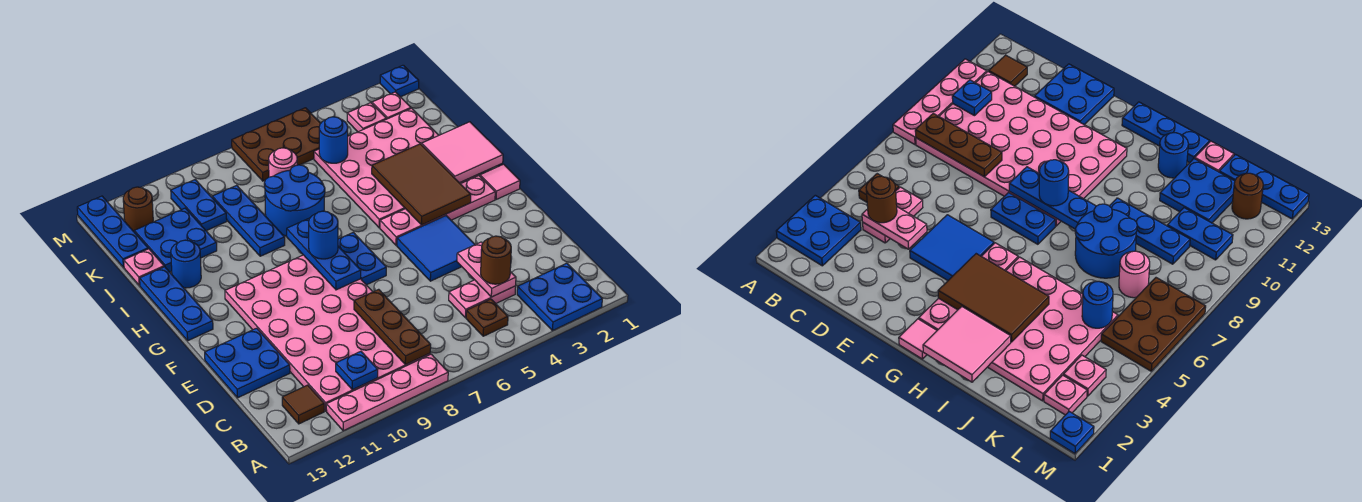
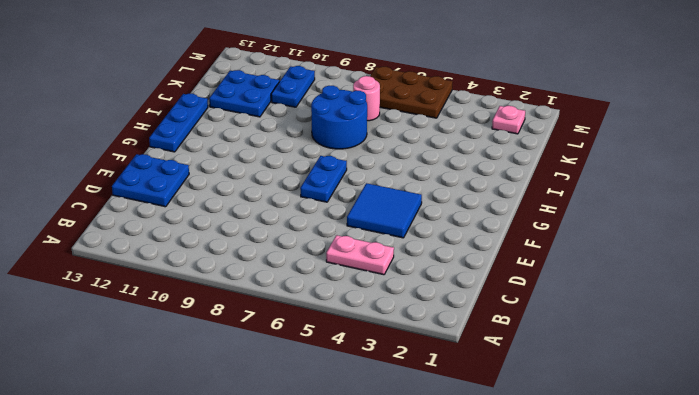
none -> blue 2x2 plate [517,263,602,331]
none -> pink 1x4 plate [326,354,448,431]
none -> brown 1x1 plate [466,299,508,336]
none -> pink 4x6 plate [225,255,430,411]

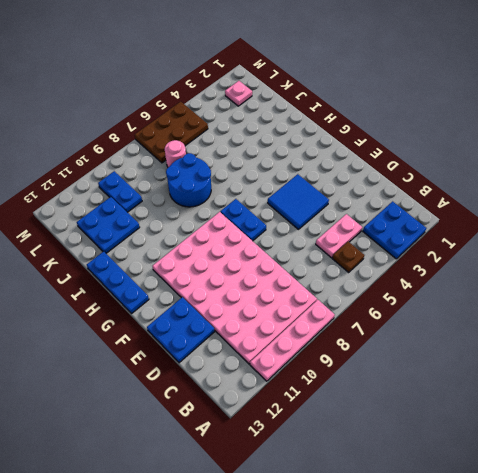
none -> brown 1x1 tile [282,385,324,424]
none -> pink 1x1 tile [480,164,520,199]
none -> pink 1x4 plate [380,176,495,245]
none -> pink 4x4 plate [314,108,478,228]

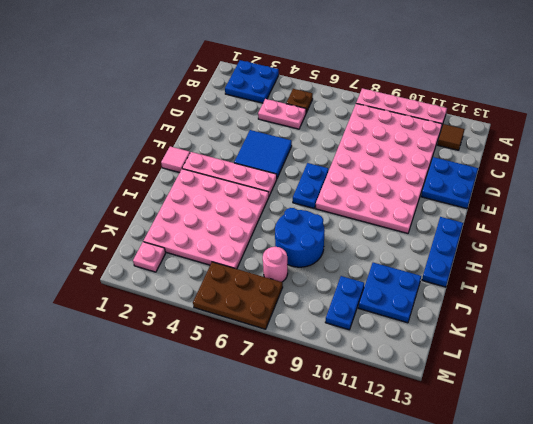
none -> blue 1x3 plate [212,185,285,256]
none -> blue 1x1 round brick [171,240,201,288]
none -> pink 1x1 plate [124,249,164,285]
none -> blue 1x3 plate [77,196,148,267]

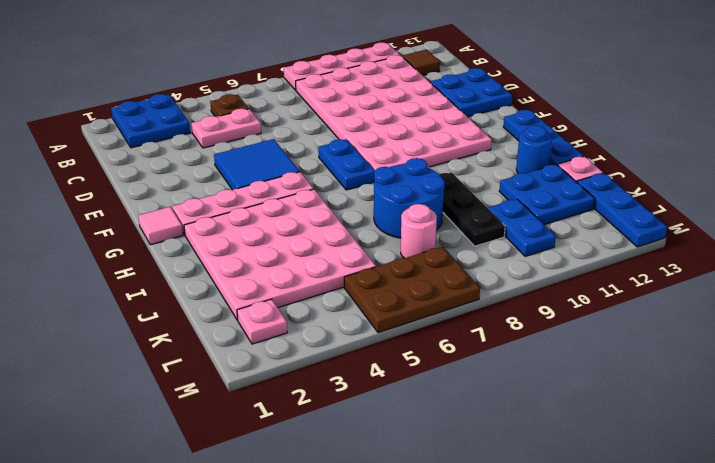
black 1x3 plate [439,172,505,246] -> blue 1x3 plate [212,185,285,256]
none -> pink 1x1 plate [347,103,386,132]
none -> brown 1x1 round brick [123,187,153,231]
none -> blue 1x1 plate [380,65,419,97]
none -> brown 1x3 plate [354,289,431,365]

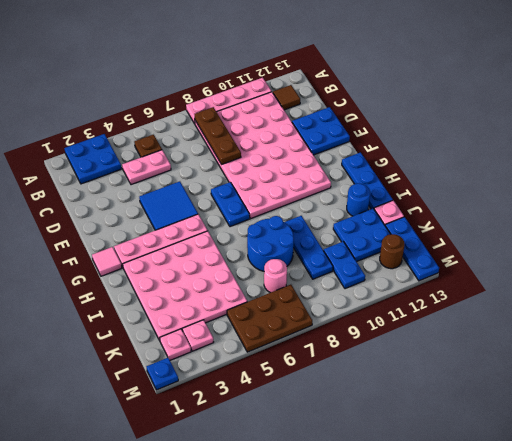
none -> blue 1x1 plate [336,351,378,390]
none -> pink 1x2 plate [457,242,516,297]
none -> blue 1x3 plate [287,218,361,290]
none -> brown 2x3 tile [372,144,471,225]

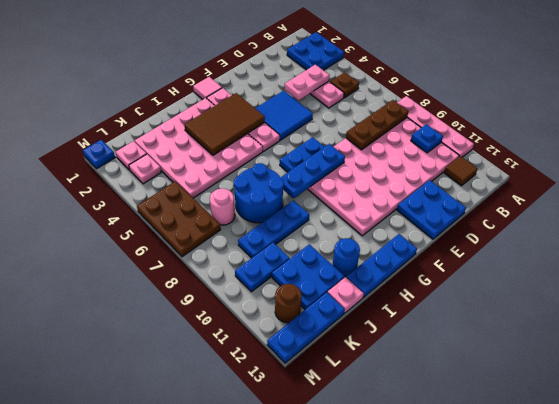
none -> pink 2x2 tile [422,122,503,183]
none -> blue 1x1 round brick [319,117,348,163]
none -> brown 1x1 round brick [481,236,511,284]
none -> blue 1x1 round brick [309,211,338,259]

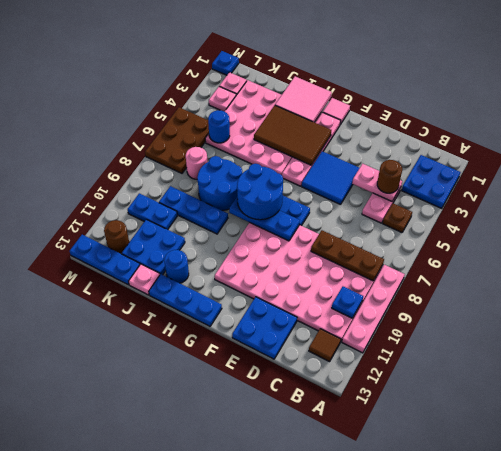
blue 2x2 round brick [237,164,283,220] -> blue 1x1 round brick [309,211,338,259]

